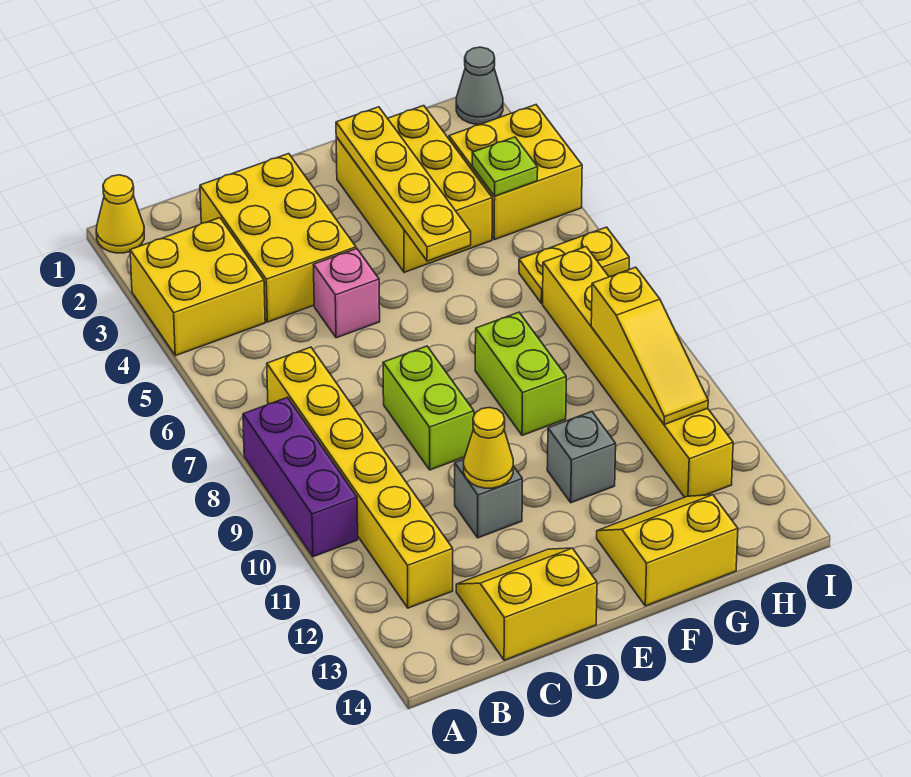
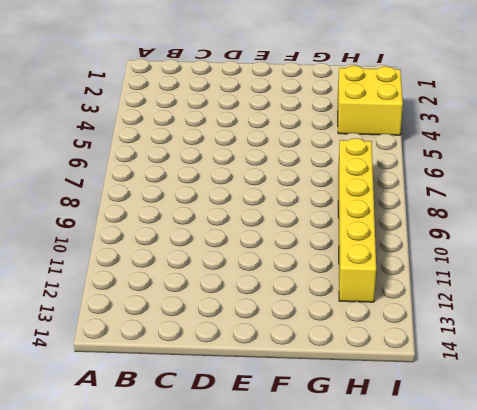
none -> yellow 1x1 cone [96,175,144,253]
none -> yellow 2x2 brick [130,218,265,356]
none -> purple 1x3 brick [243,397,358,557]

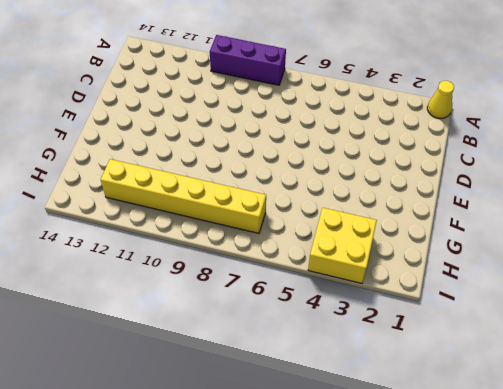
none -> yellow 2x2 brick [130,218,265,356]
none -> yellow 1x6 brick [267,347,453,608]
none -> yellow 2x3 brick [200,154,356,322]

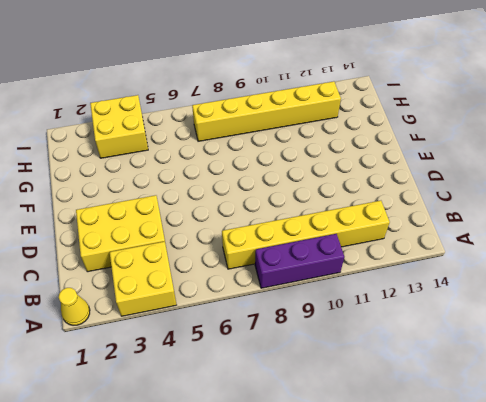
none -> yellow 2x2 slope [456,548,597,660]
none -> pink 1x1 brick [314,249,380,338]
none -> lime 1x2 brick [383,346,474,470]

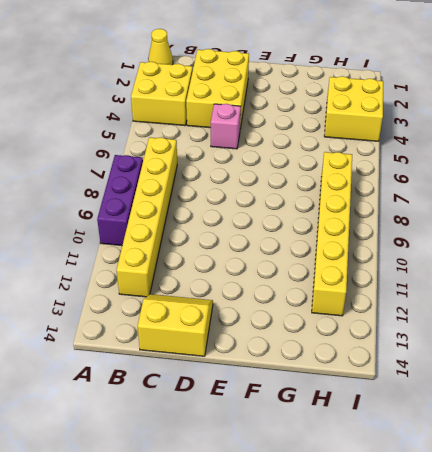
none -> lime 1x2 brick [383,346,474,470]
none -> grey 1x1 brick [455,459,522,538]
none -> yellow 2x3 brick [336,106,492,272]

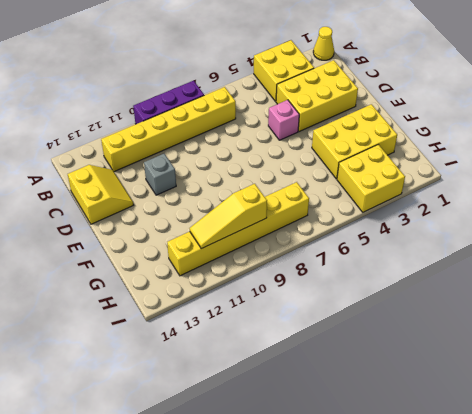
none -> lime 1x2 brick [383,346,474,470]
none -> lime 1x2 brick [475,312,566,435]
none -> grey 1x1 brick [547,412,616,503]

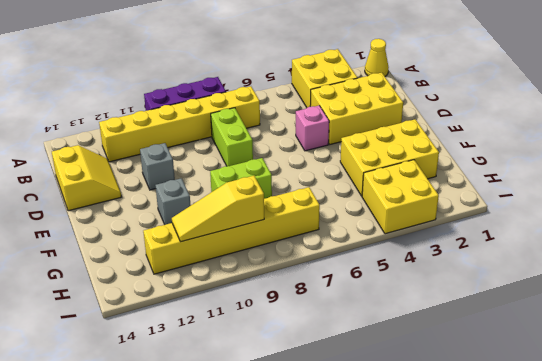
lime 1x2 brick [211,108,253,166] -> lime 1x2 brick turned to [383,346,474,470]
none -> yellow 2x2 slope [597,495,738,606]
none -> yellow 1x2 plate [519,227,629,303]
none -> grey 1x1 cone [456,47,503,124]

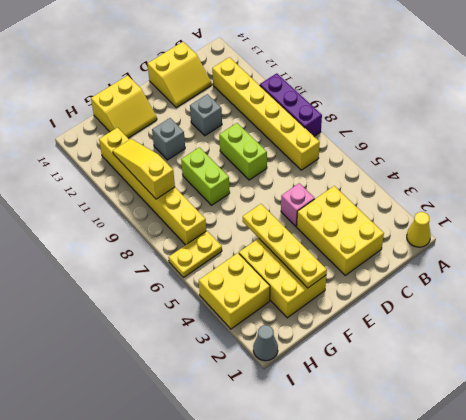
none -> yellow 2x2 brick [130,218,265,356]
none -> yellow 1x1 cone [464,408,513,488]
none -> lime 1x1 plate [472,137,538,196]

